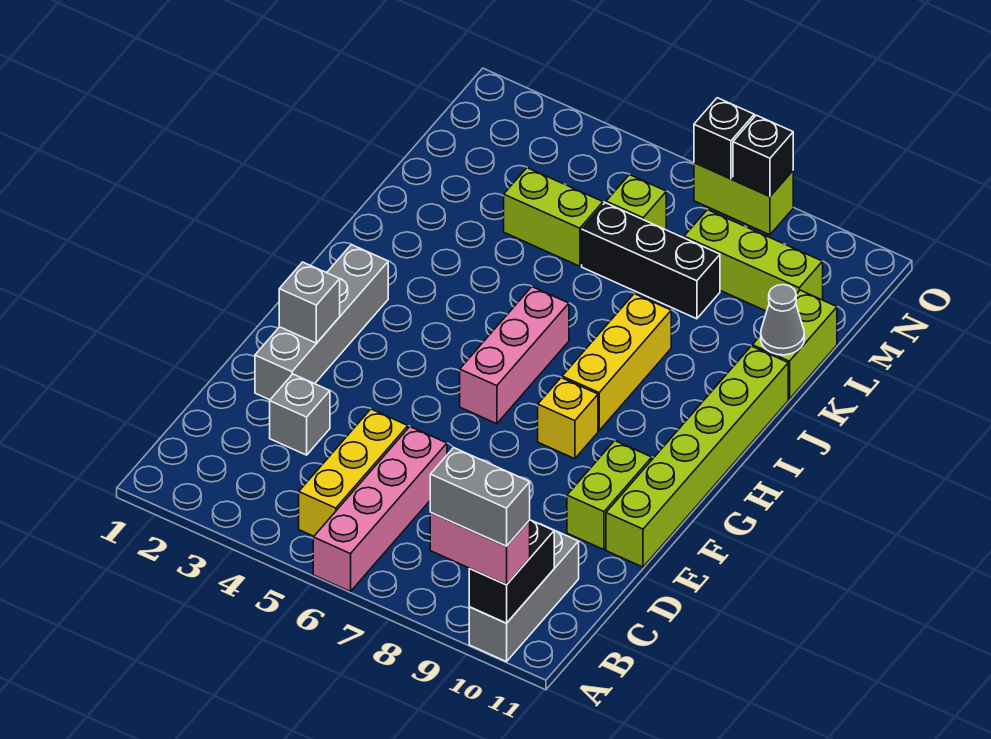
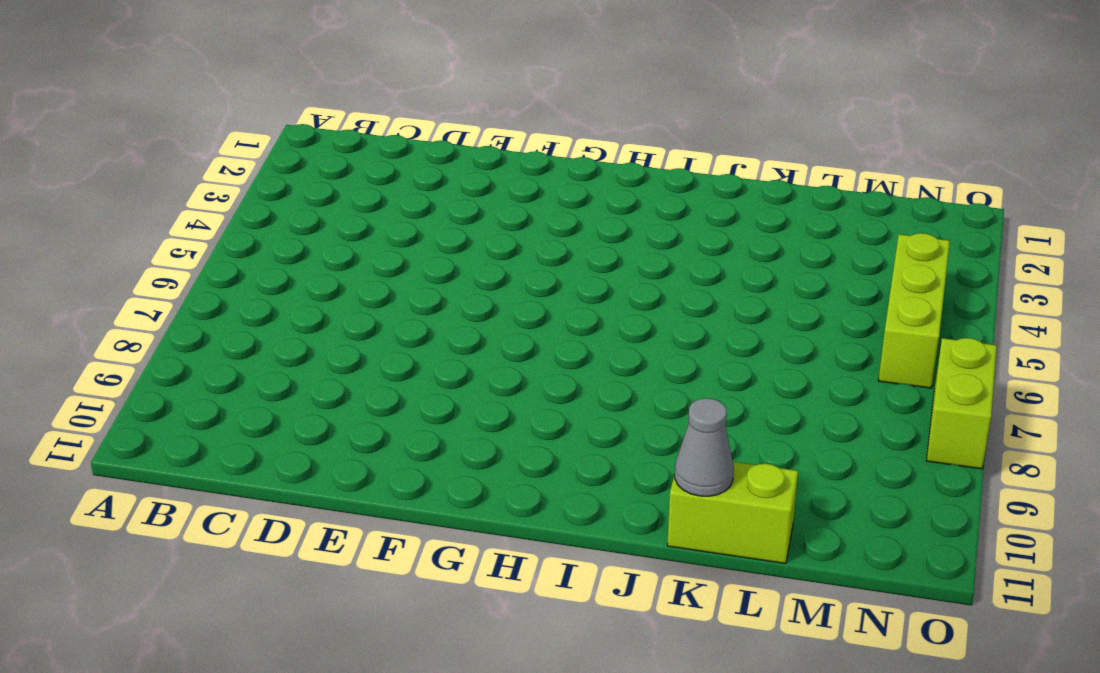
lime 1x3 brick [878,233,950,388] -> lime 1x3 brick moved to [684,210,823,311]
none -> pink 1x4 brick [313,427,447,592]
none -> grey 1x3 brick [469,524,579,662]
none -> yellow 1x3 brick [299,409,408,536]

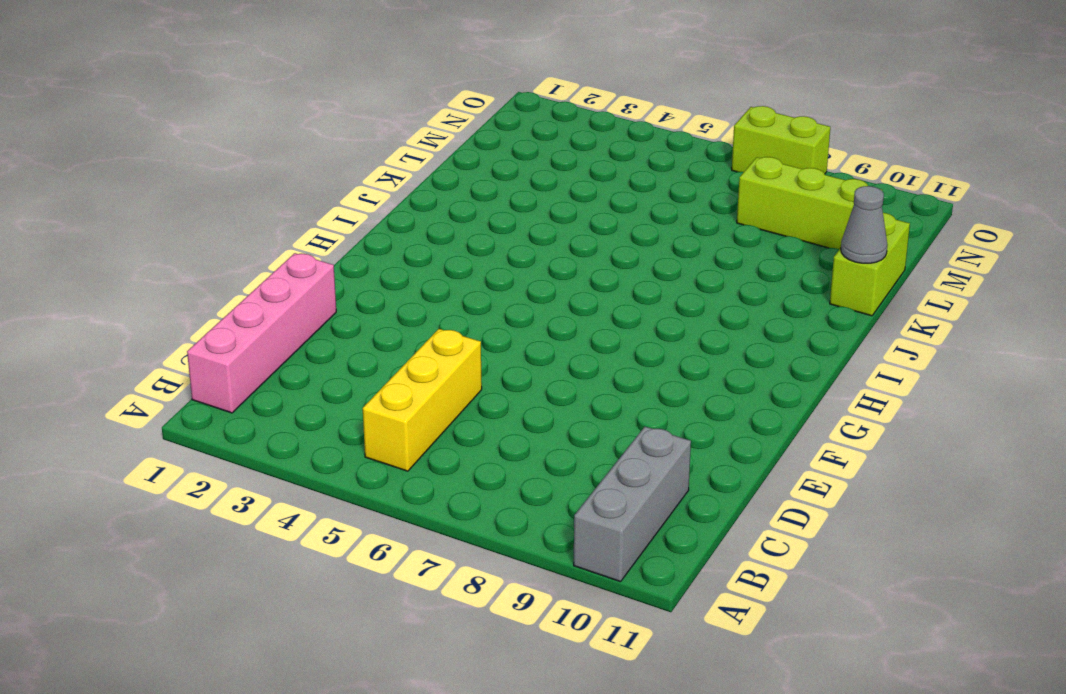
pink 1x4 brick [187,253,336,413] -> pink 1x4 brick moved to [313,427,447,592]
none -> grey 1x1 brick [270,374,330,455]
none -> grey 1x4 brick [255,245,388,400]
none -> lime 1x2 brick [567,441,652,550]

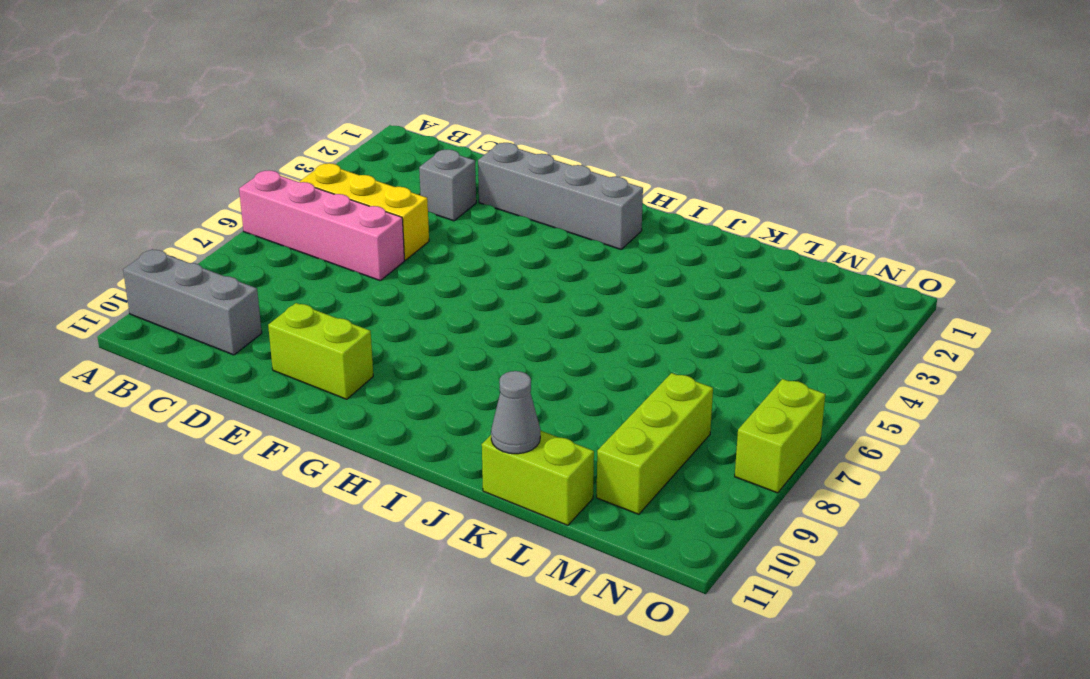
none -> lime 1x6 brick [606,346,788,567]
none -> pink 1x3 brick [460,287,569,424]
none -> yellow 1x1 brick [538,378,598,459]

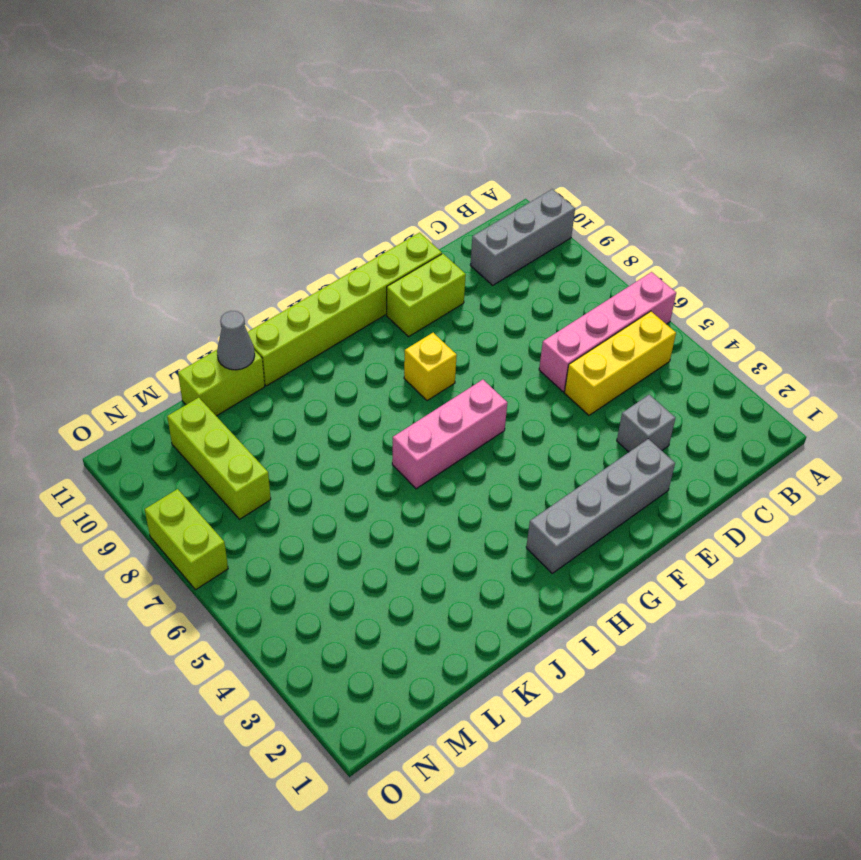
none -> yellow 1x3 brick [562,294,671,431]
none -> lime 1x2 brick [504,168,603,266]
none -> black 1x3 brick [582,203,720,319]

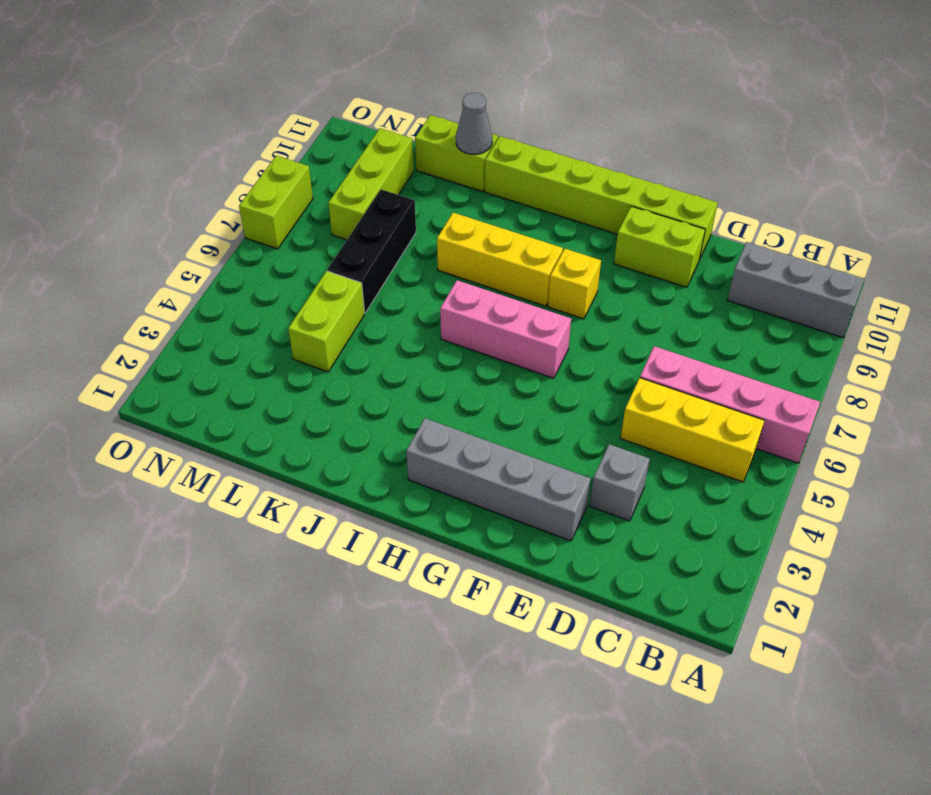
none -> lime 1x1 brick [606,175,666,230]
none -> black 1x2 brick [469,520,554,623]
none -> grey 1x1 brick [279,262,340,343]

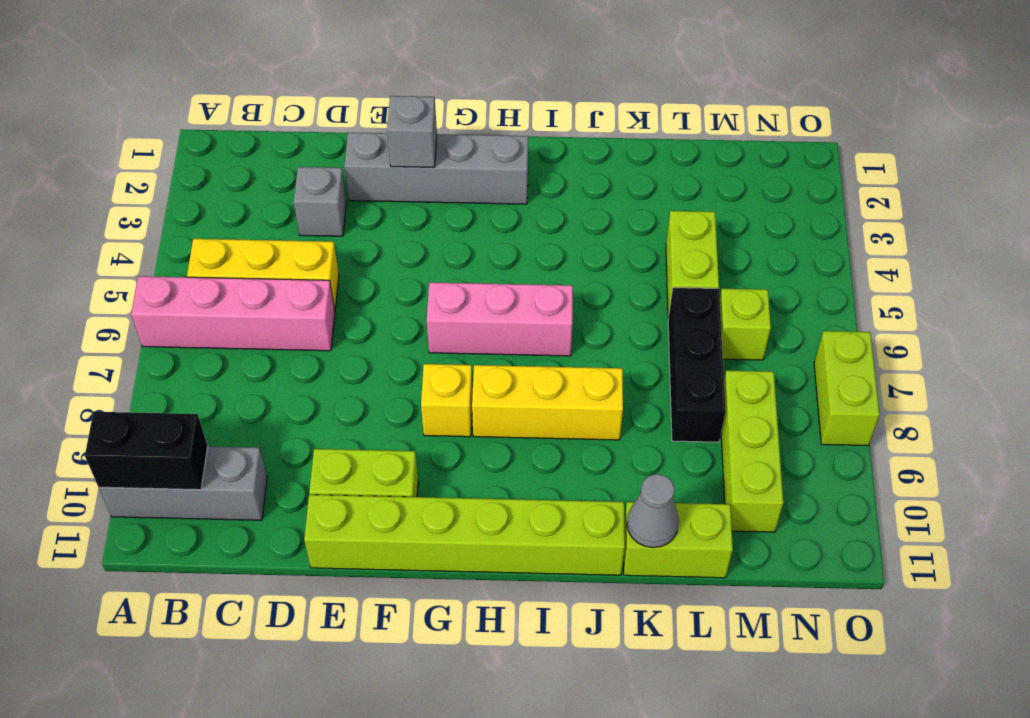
none -> black 1x1 brick [694,98,754,179]
none -> black 1x1 brick [733,115,793,196]
none -> pink 1x2 brick [430,513,530,585]

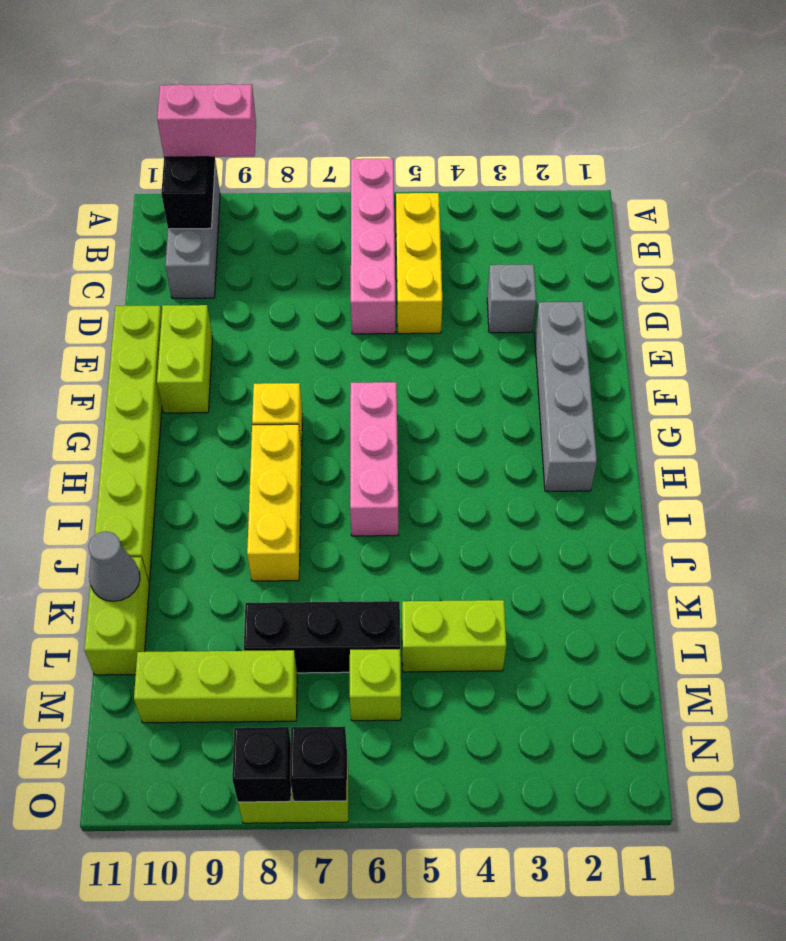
none -> grey 1x1 brick [279,262,340,343]
none -> grey 1x2 brick [430,448,530,546]

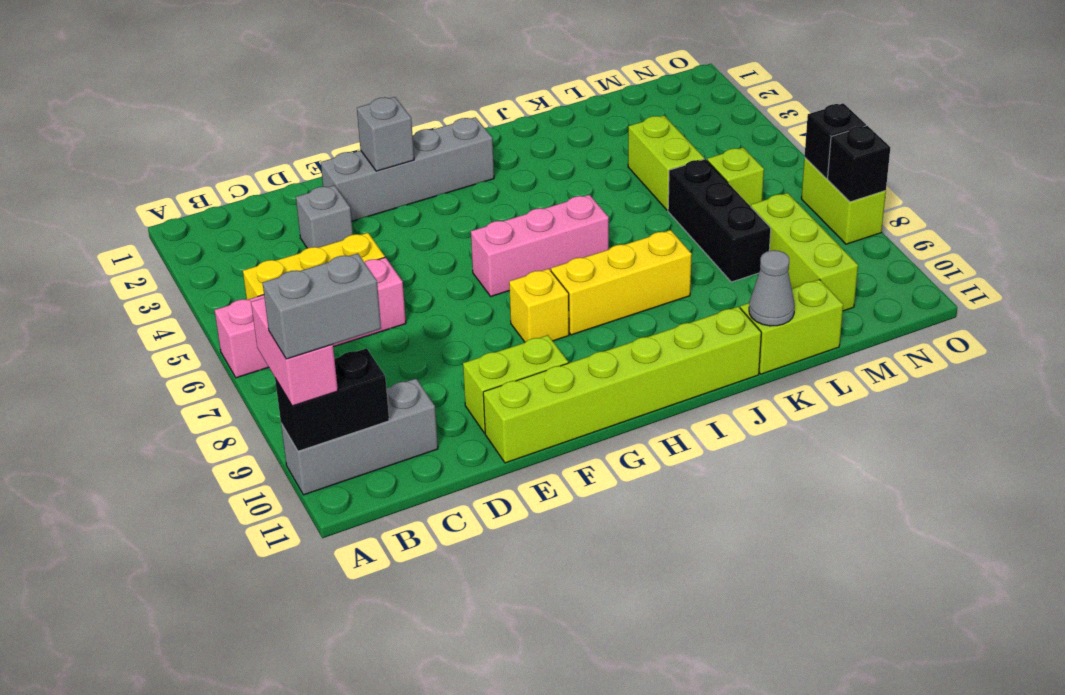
grey 1x2 brick [263,253,381,359] -> grey 1x2 brick turned to [430,448,530,546]

